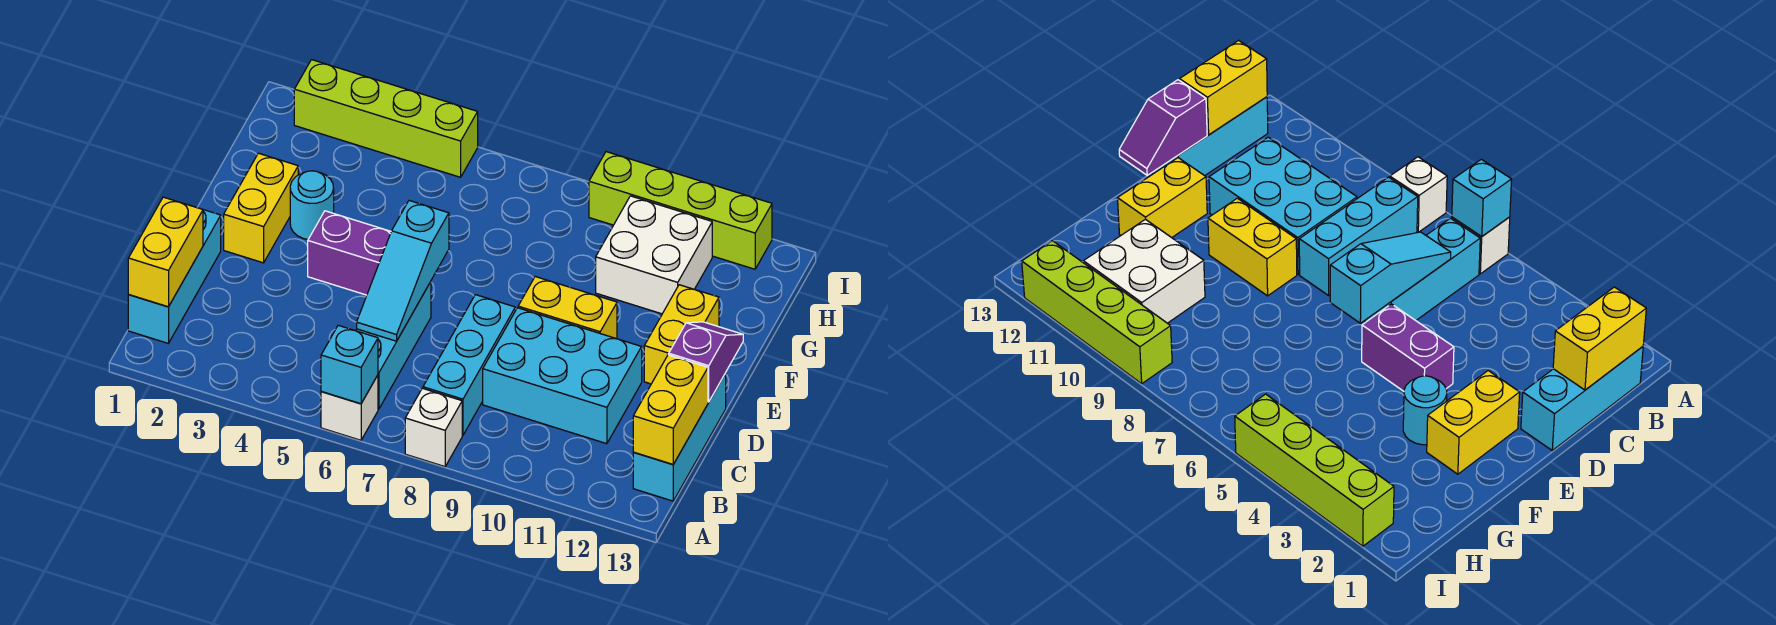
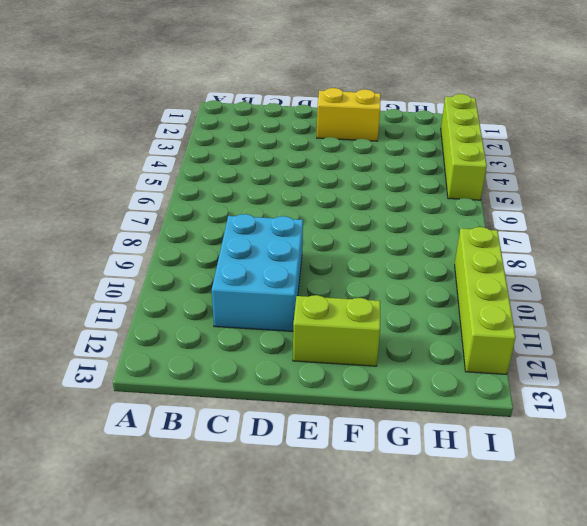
lime 1x2 brick [293,295,380,366] -> yellow 1x2 brick [644,285,719,384]
none -> white 1x1 brick [321,375,378,440]
none -> white 1x1 brick [405,388,462,467]
none -> cyan 1x3 brick [128,210,221,343]

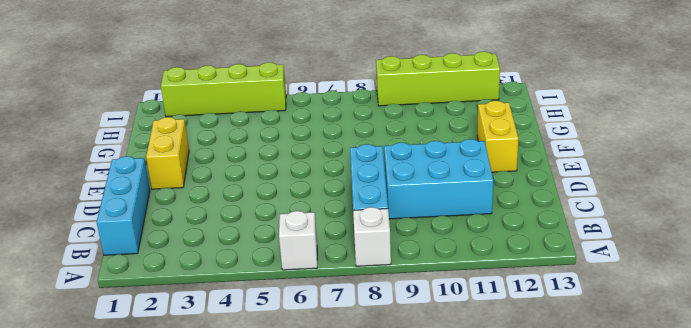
none -> cyan 1x3 brick [356,282,431,409]
none -> cyan 1x3 brick [633,373,726,501]
none -> purple 1x2 brick [308,211,391,295]

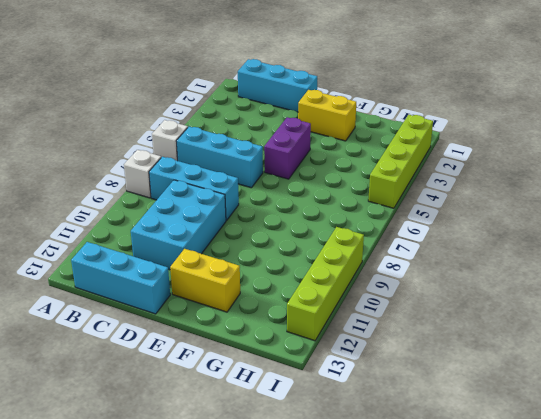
none -> yellow 1x2 brick [518,277,617,339]
none -> cyan 1x1 round brick [290,171,334,239]
none -> white 2x2 brick [596,196,712,314]

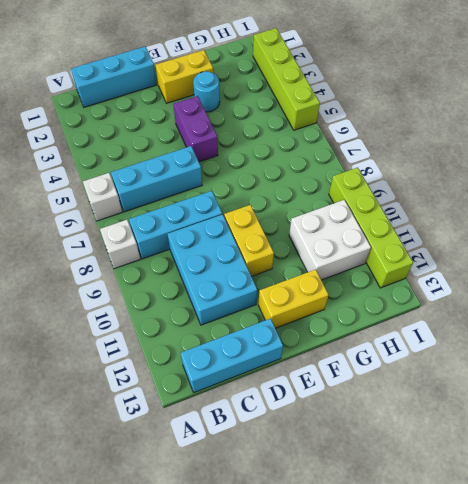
none -> cyan 1x1 brick [321,325,378,404]
none -> yellow 1x2 brick [128,197,203,307]
none -> yellow 1x2 brick [633,355,708,464]

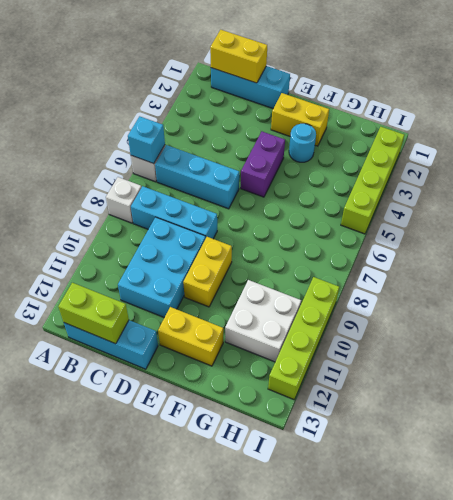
lime 1x2 brick [58,283,129,344] -> yellow 1x2 brick [633,355,708,464]
none -> cyan 1x3 slope [357,201,449,341]
none -> purple 1x2 slope [669,322,743,402]

